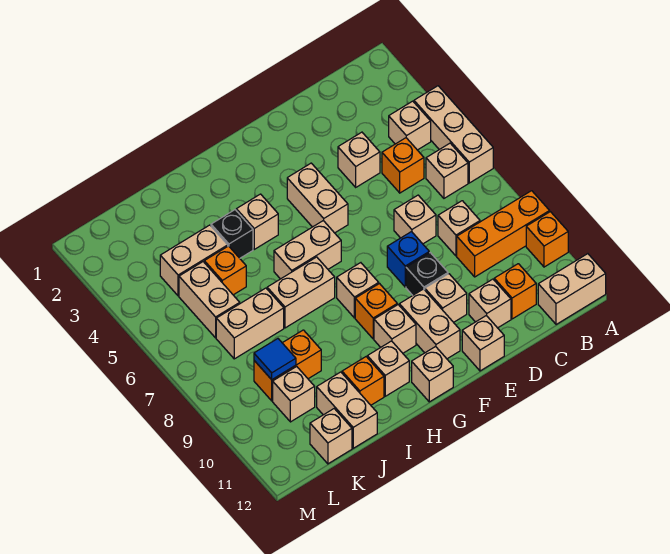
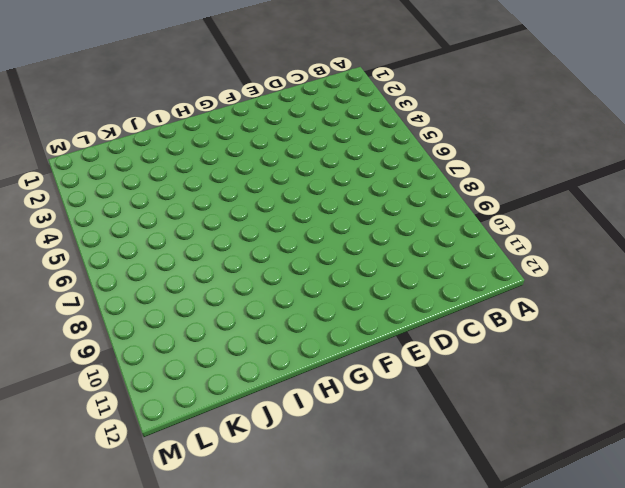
none -> tan 1x3 brick [414,86,493,183]
none -> orange 1x3 brick [457,191,550,277]
none -> orange 1x1 brick [526,212,568,267]
none -> tan 1x2 brick [538,254,606,325]

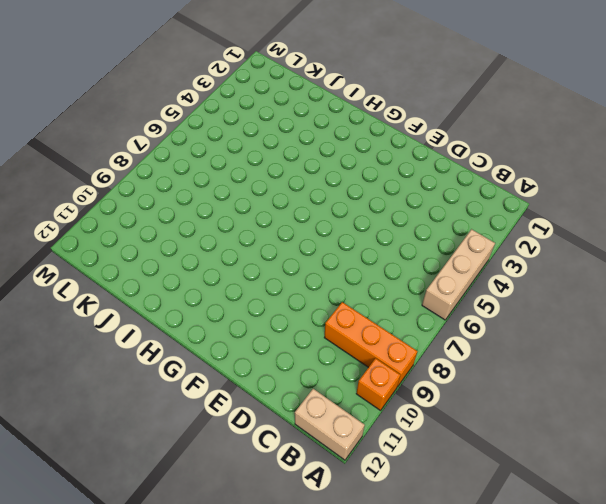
none -> tan 1x1 brick [389,101,431,150]
none -> tan 1x1 brick [426,143,468,198]
none -> orange 1x1 brick [382,138,424,193]
none -> tan 1x1 brick [438,201,480,256]

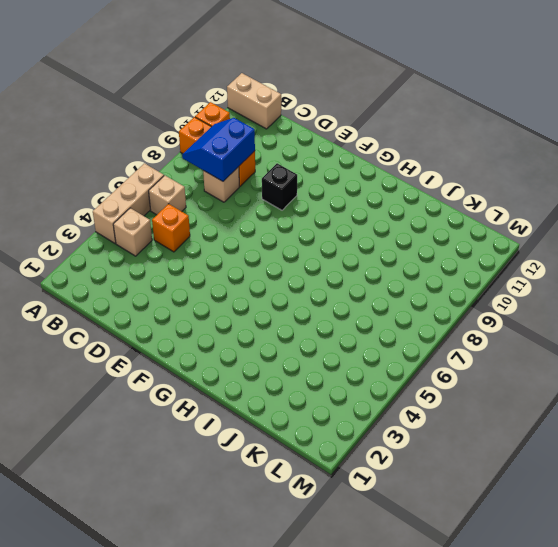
blue 2x2 slope [182,118,255,181] -> none
none -> orange 1x1 brick [494,264,536,319]
none -> tan 1x1 brick [338,132,380,187]
none -> tan 1x1 brick [394,195,436,244]
none -> tan 1x1 brick [469,279,511,328]

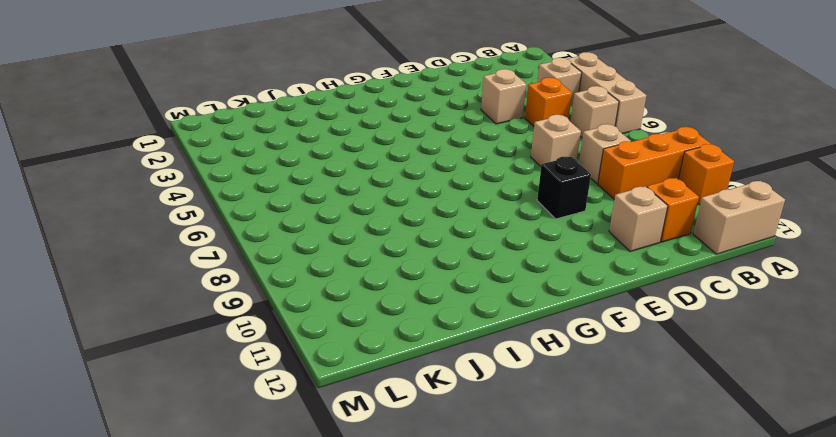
none -> blue 1x1 brick [387,232,429,287]
none -> tan 1x1 brick [425,274,467,322]
none -> tan 1x1 brick [462,316,504,371]
none -> tan 1x2 brick [287,163,348,233]

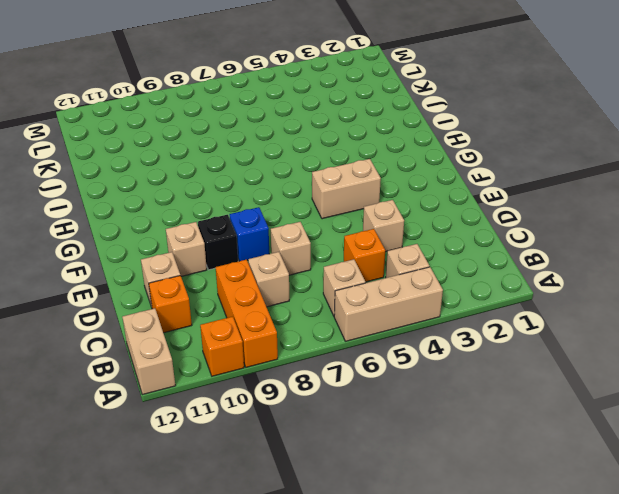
none -> tan 1x1 brick [462,316,504,371]
none -> tan 1x2 brick [399,289,460,359]
none -> tan 1x2 brick [274,221,341,279]
none -> tan 1x1 brick [337,263,379,318]

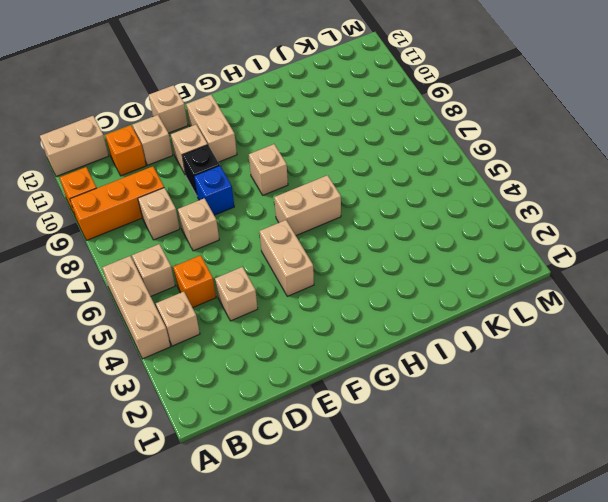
none -> orange 1x1 brick [355,284,397,339]
none -> tan 1x1 brick [374,305,416,353]
none -> tan 1x1 brick [412,347,453,402]
none -> tan 1x1 brick [236,194,278,249]

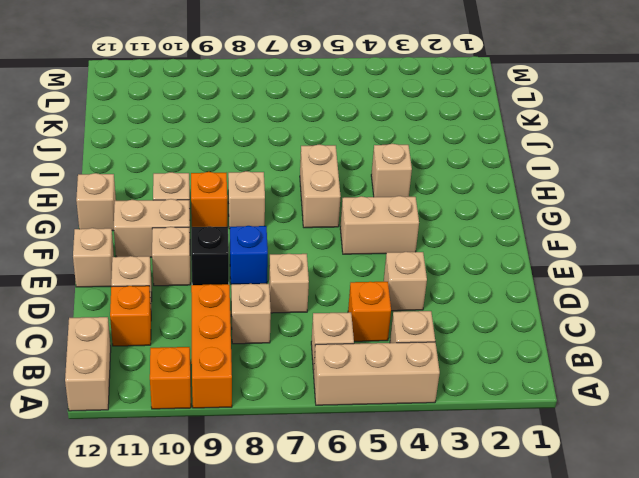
none -> tan 1x2 brick [267,257,335,328]
none -> tan 1x1 brick [367,341,409,396]
none -> black 1x1 brick [211,210,253,258]
none -> orange 1x1 brick [342,357,384,405]

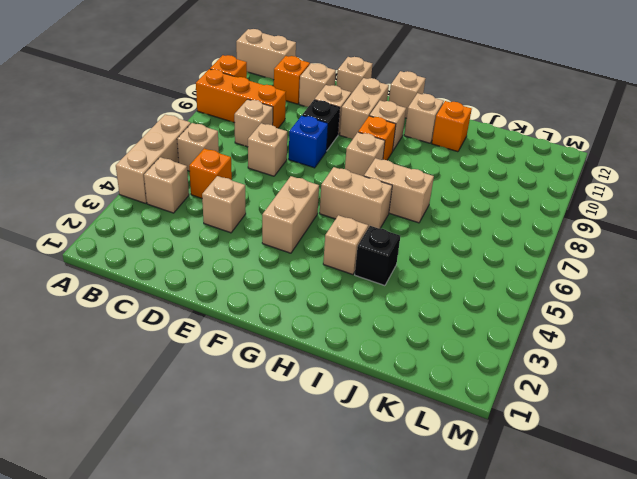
none -> tan 1x2 brick [160,225,228,296]
none -> orange 1x1 brick [204,246,246,295]
none -> tan 1x2 brick [216,288,284,359]
none -> orange 1x2 brick [254,330,321,401]

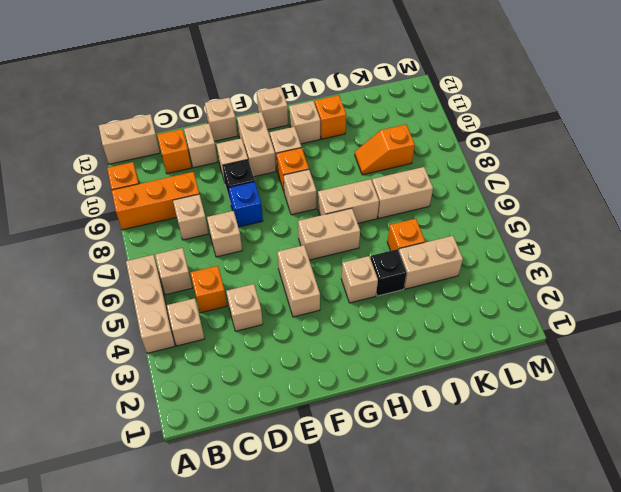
orange 1x2 slope [355,125,415,175] -> orange 1x2 brick [254,330,321,401]
none -> tan 1x2 brick [317,372,377,448]
none -> tan 1x2 brick [179,262,240,338]
none -> tan 1x1 brick [273,367,315,422]
none -> tan 1x1 brick [310,409,352,464]

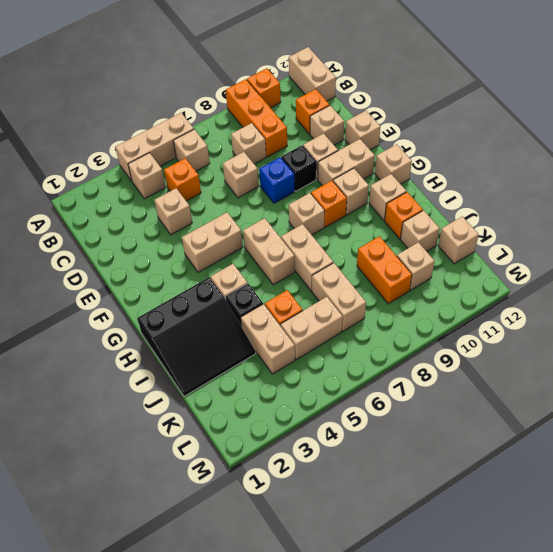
black 3x3 slope [137,277,256,396] -> none
tan 1x1 brick [401,210,440,251] -> tan 1x2 brick [317,372,377,448]
none -> blue 1x1 tile [254,339,296,380]

